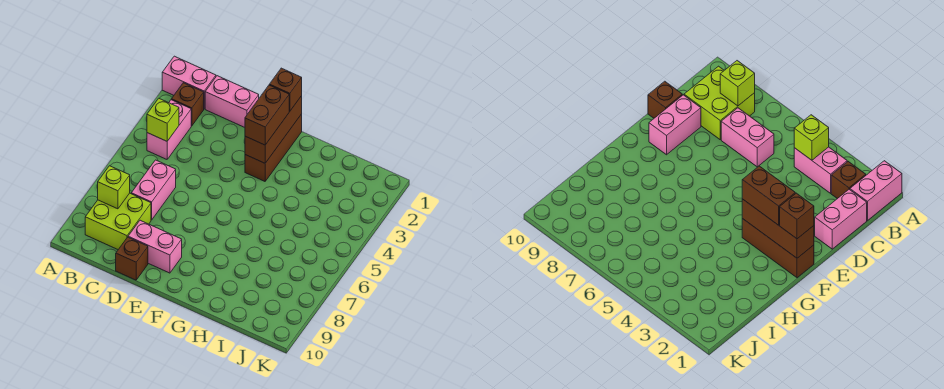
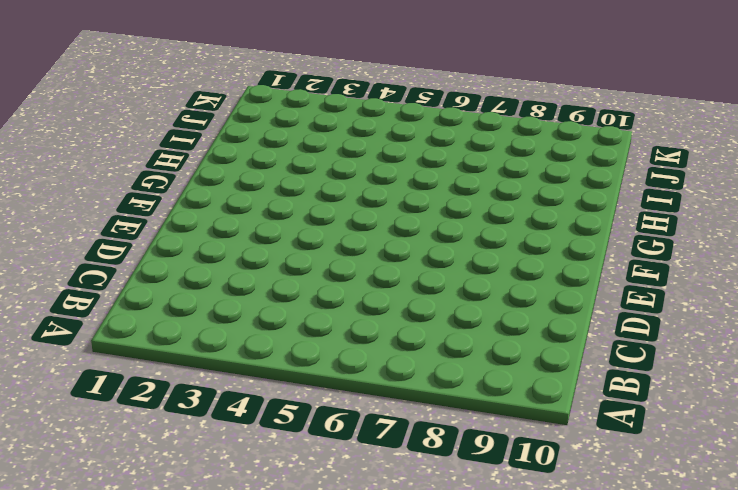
none -> pink 1x2 brick [162,56,216,109]
none -> brown 1x1 brick [171,83,204,126]
none -> pink 1x2 brick [147,100,191,159]

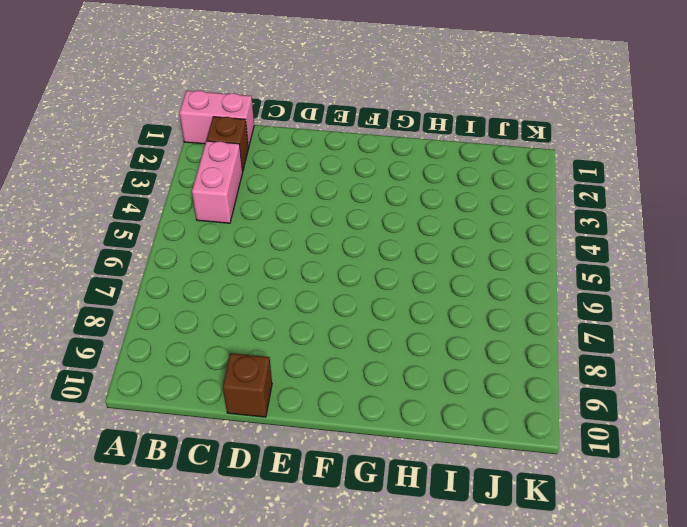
none -> lime 2x2 brick [85,193,151,249]
none -> pink 1x2 brick [205,76,259,127]
none -> pink 1x2 brick [131,160,176,220]

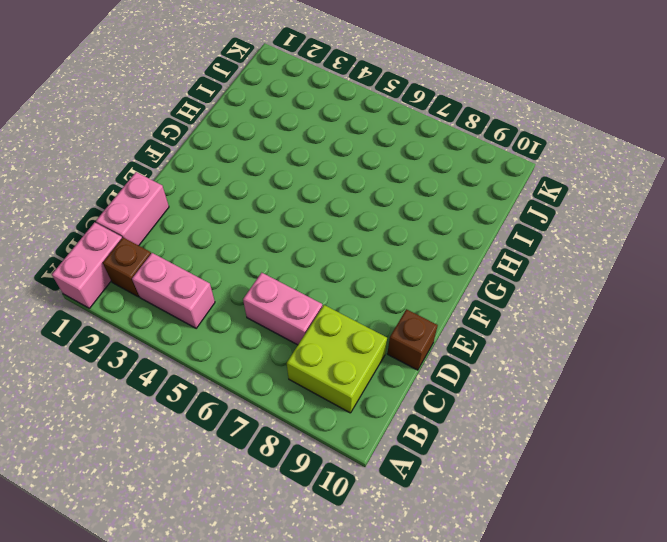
none -> pink 1x2 brick [128,220,182,273]
none -> brown 1x3 brick [245,114,302,181]
none -> lime 1x1 brick [147,98,179,141]

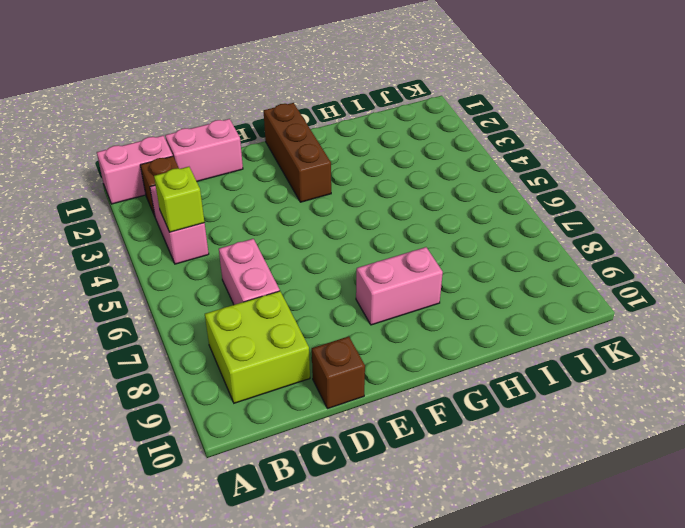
pink 1x2 brick [356,247,443,325] -> pink 1x2 brick moved to [128,220,182,273]
none -> lime 1x1 brick [98,166,130,209]
none -> brown 1x3 brick [245,96,302,163]
none -> brown 1x1 brick [269,68,302,111]

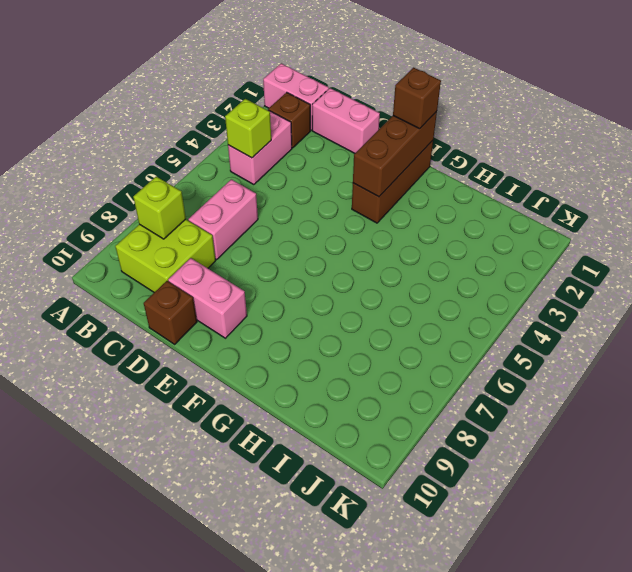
none -> brown 1x2 brick [245,85,289,145]

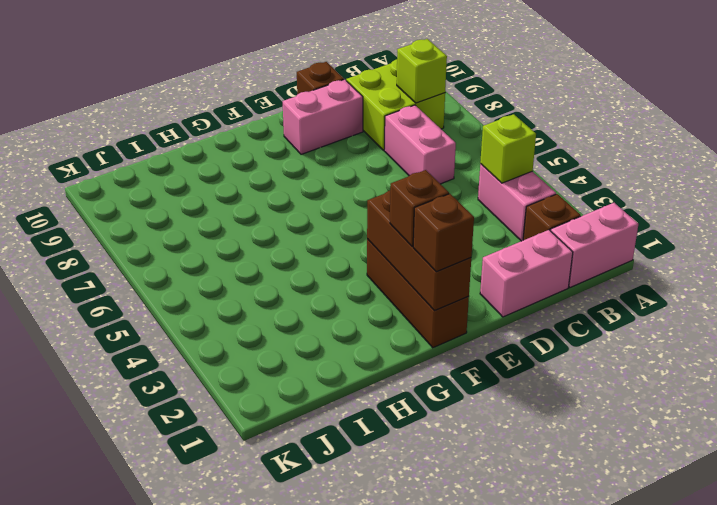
brown 1x1 brick [390,170,449,246] -> brown 1x2 brick [245,85,289,145]

